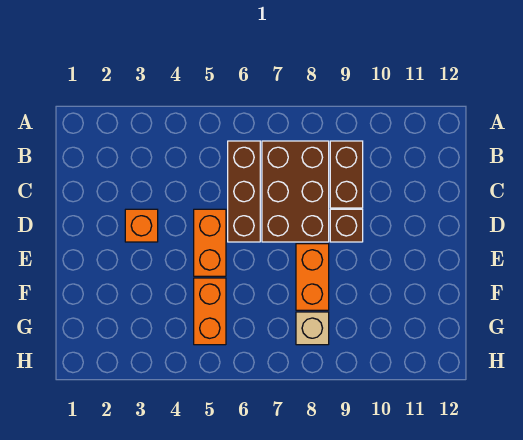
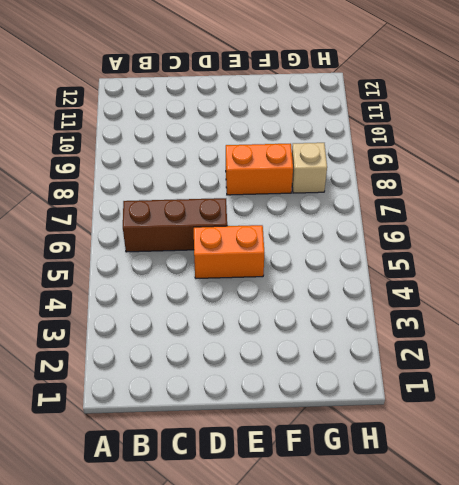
none -> brown 2x3 brick [262,141,329,242]
none -> brown 1x2 brick [330,141,363,208]

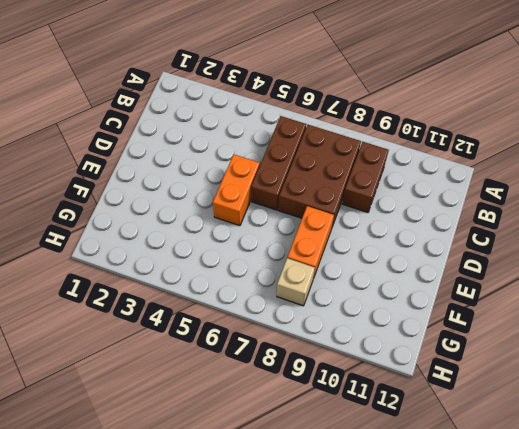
none -> orange 1x1 brick [125,209,158,242]
none -> brown 1x1 brick [330,209,363,242]

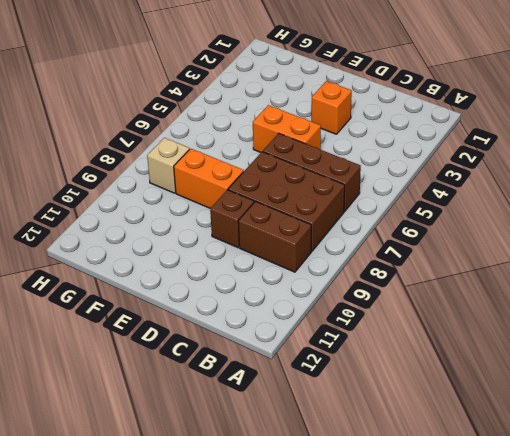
none -> orange 1x2 brick [194,278,226,345]

